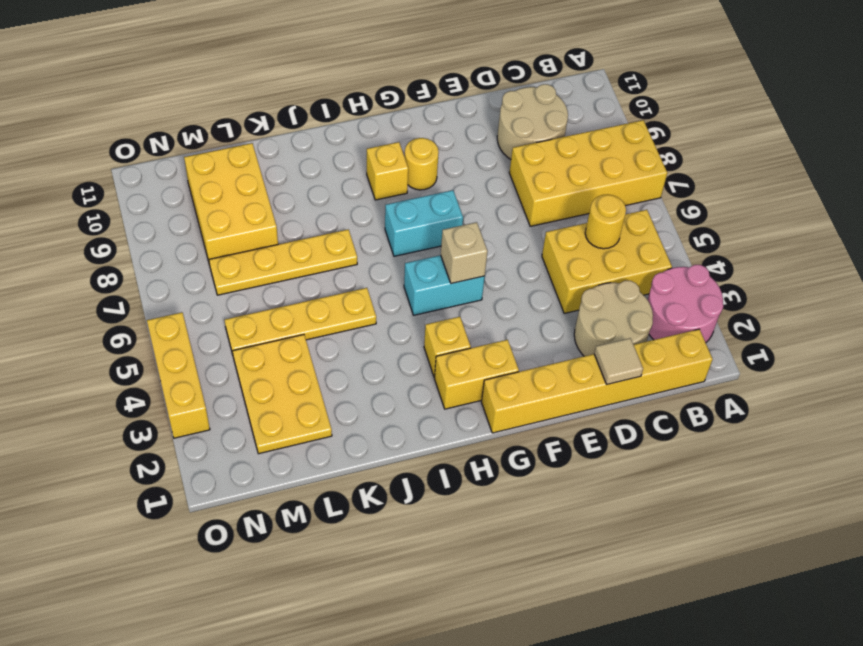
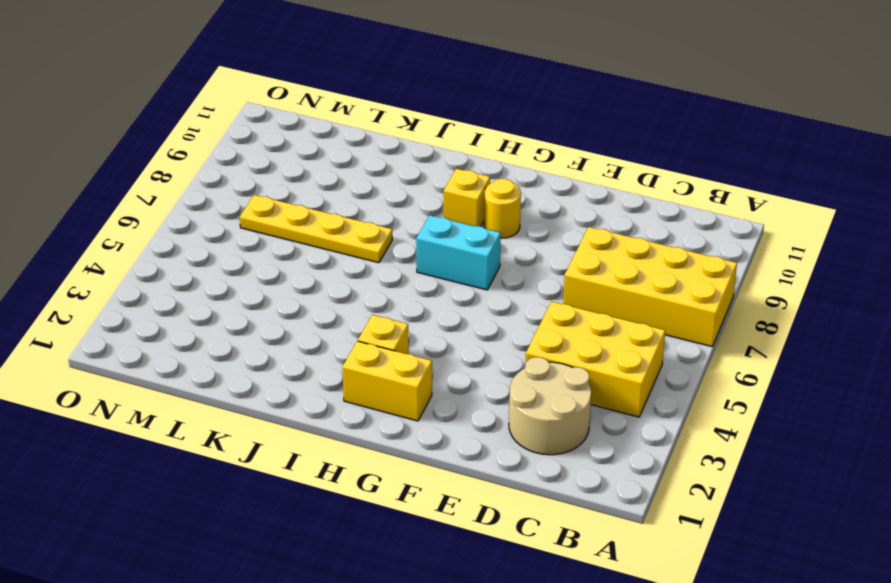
none -> pink 2x2 round brick [648,265,723,343]
none -> yellow 1x6 brick [482,329,713,433]
none -> tan 2x2 round brick [497,84,568,159]

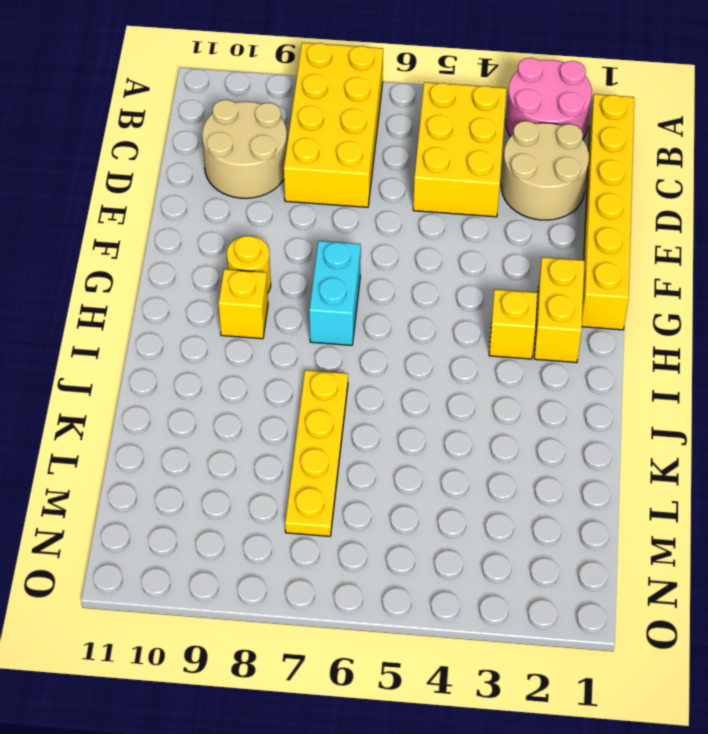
none -> cyan 1x2 brick [404,255,485,315]
none -> yellow 1x4 plate [225,288,376,354]
none -> yellow 2x3 plate [232,335,332,454]

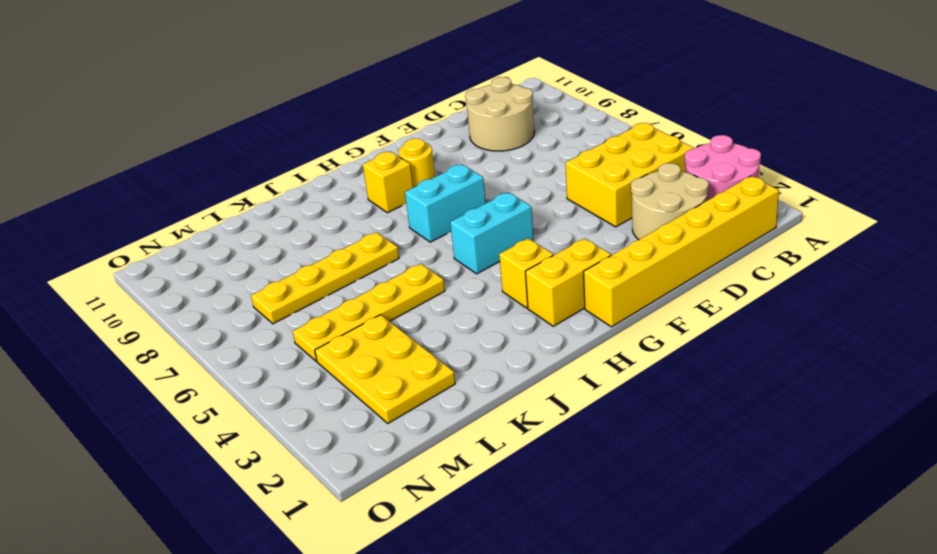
none -> yellow 2x4 brick [509,120,667,226]
none -> yellow 2x3 brick [184,143,278,261]
none -> yellow 1x3 brick [147,312,210,438]

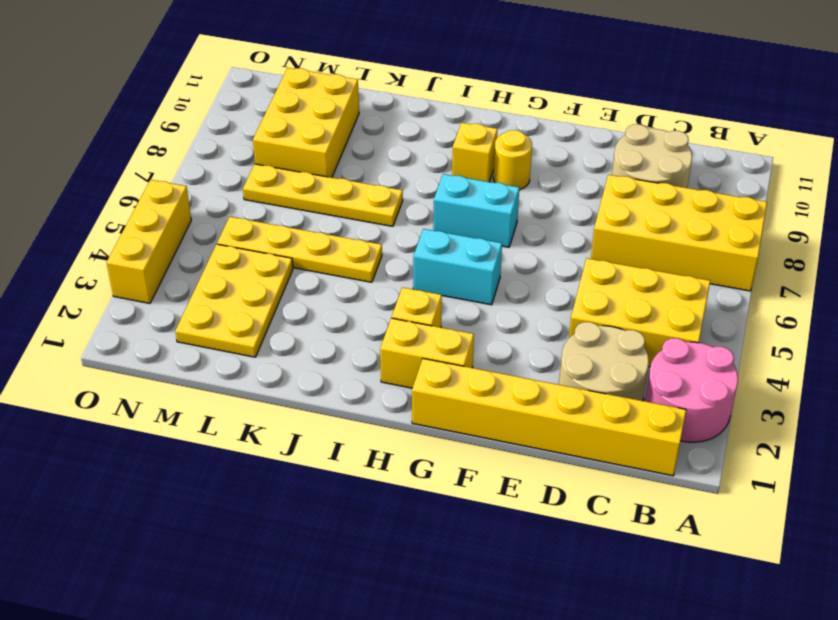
none -> yellow 1x1 round brick [585,194,626,249]
none -> tan 1x1 tile [594,338,643,384]
none -> tan 1x1 brick [441,222,488,284]

